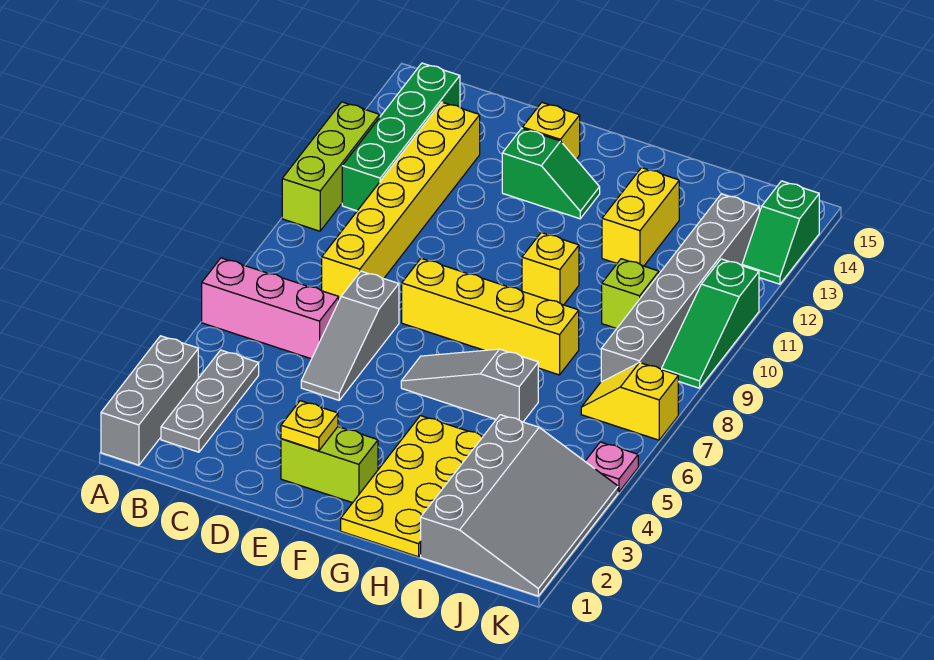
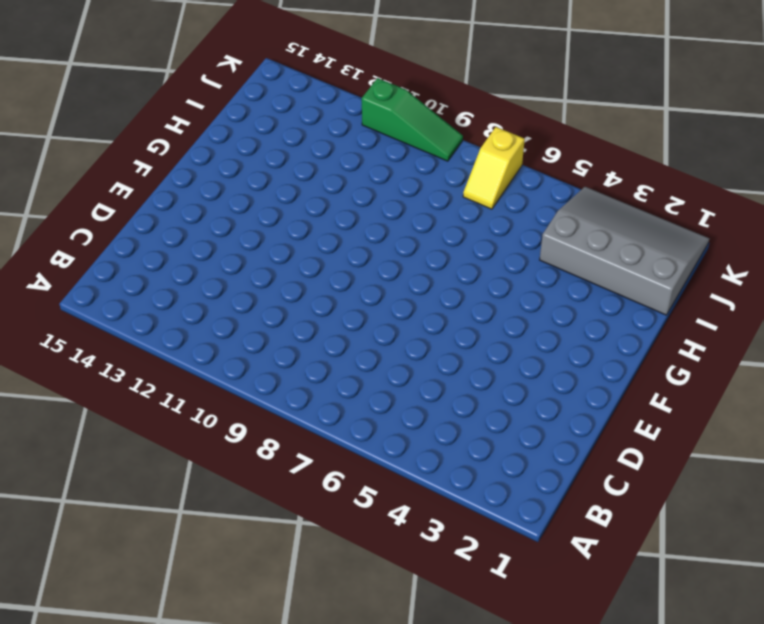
none -> grey 1x3 brick [101,336,198,465]
none -> pink 1x3 brick [202,258,339,359]
none -> lime 1x3 brick [282,102,380,231]

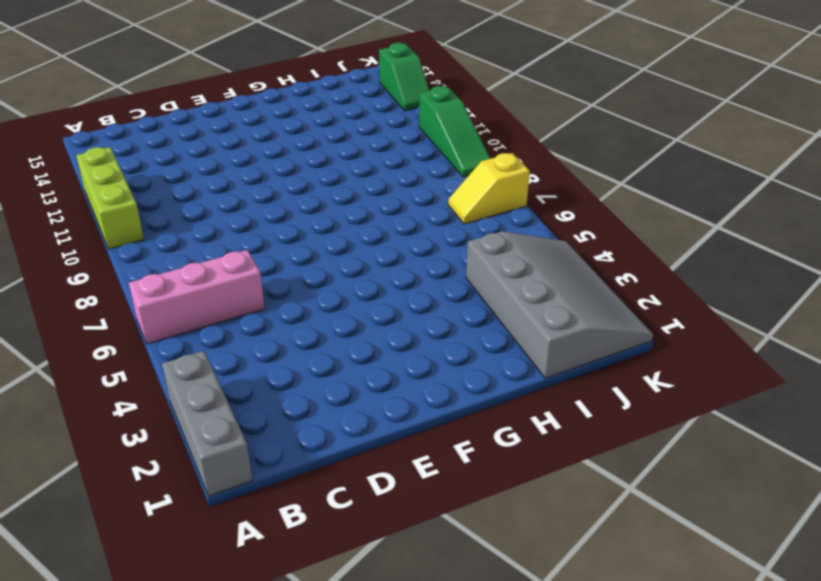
none -> grey 1x3 plate [161,350,259,452]
none -> green 1x4 brick [342,63,460,211]
none -> yellow 1x6 brick [322,102,480,300]

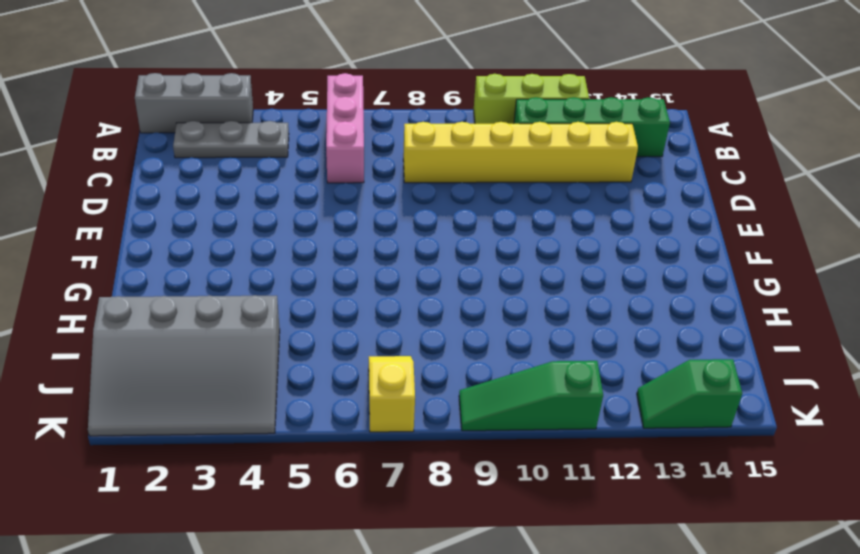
none -> grey 1x3 slope [301,271,399,400]
none -> lime 1x2 brick [281,427,378,503]
none -> yellow 1x4 brick [402,258,579,375]

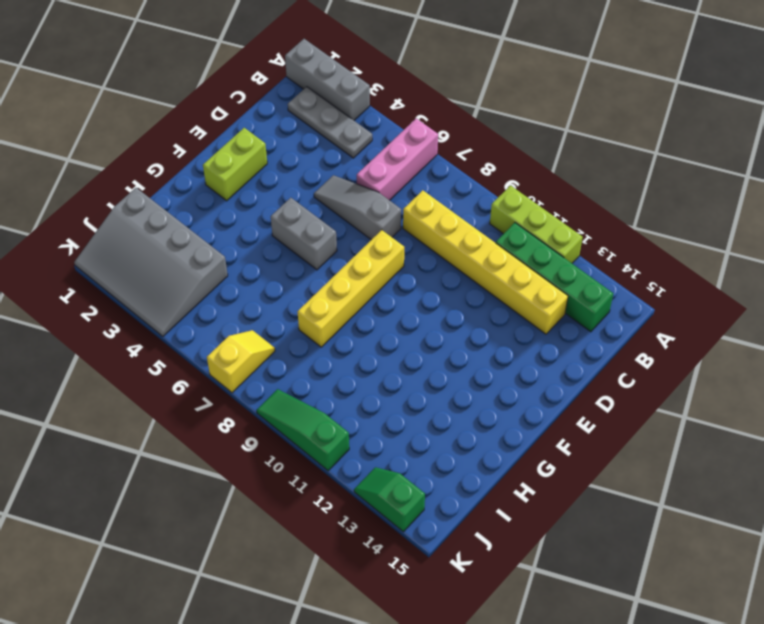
grey 1x2 brick [271,198,337,270] -> grey 1x3 slope [401,349,538,422]
none -> green 1x2 slope [502,128,600,219]
none -> yellow 1x1 brick [523,103,580,159]
none -> yellow 2x4 plate [341,416,483,557]

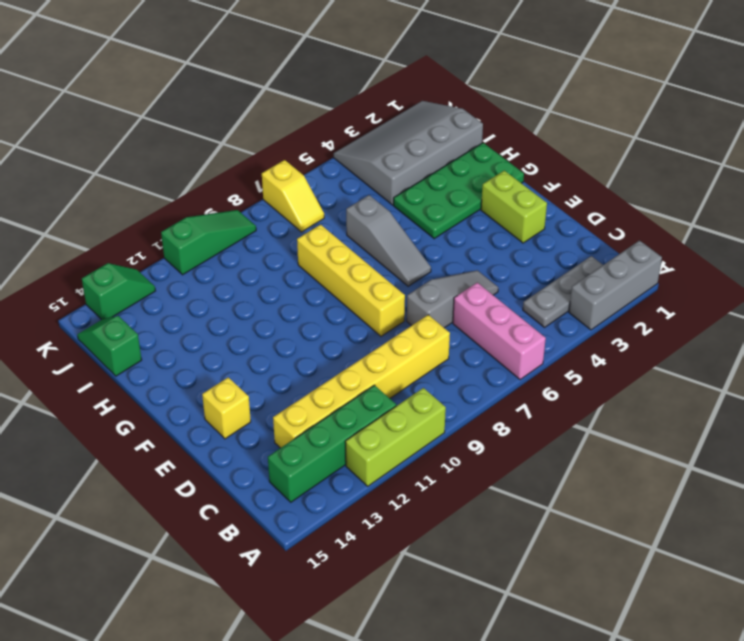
green 2x4 plate [394,143,524,239] -> yellow 2x4 plate [341,416,483,557]
green 1x2 slope [77,316,142,376] -> green 1x2 slope moved to [502,128,600,219]
none -> yellow 1x1 brick [522,232,579,305]
none -> yellow 1x2 brick [602,168,679,266]
none -> lime 1x1 brick [602,259,659,329]

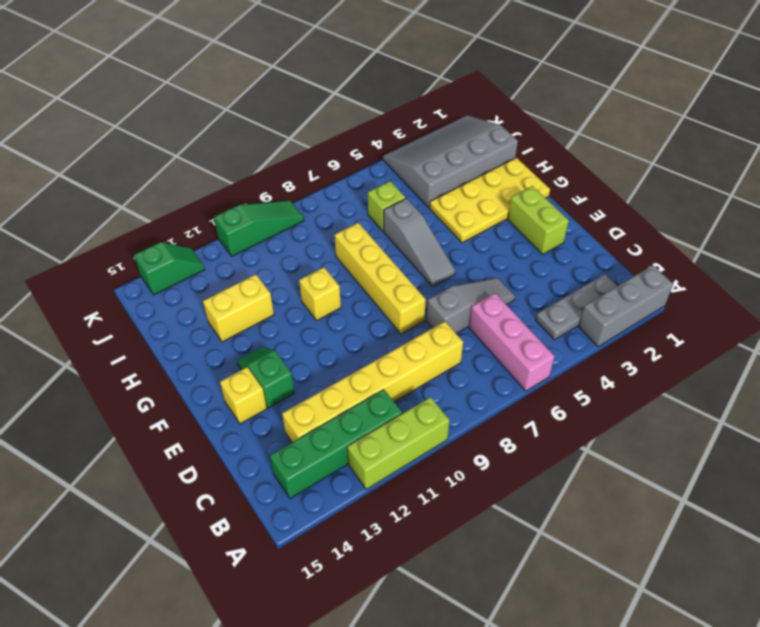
lime 1x1 brick [368,181,406,231] -> lime 1x1 brick moved to [602,259,659,329]
none -> yellow 1x2 slope [581,362,678,440]
none -> grey 1x6 brick [601,194,759,382]
none -> pink 1x1 plate [585,442,638,492]

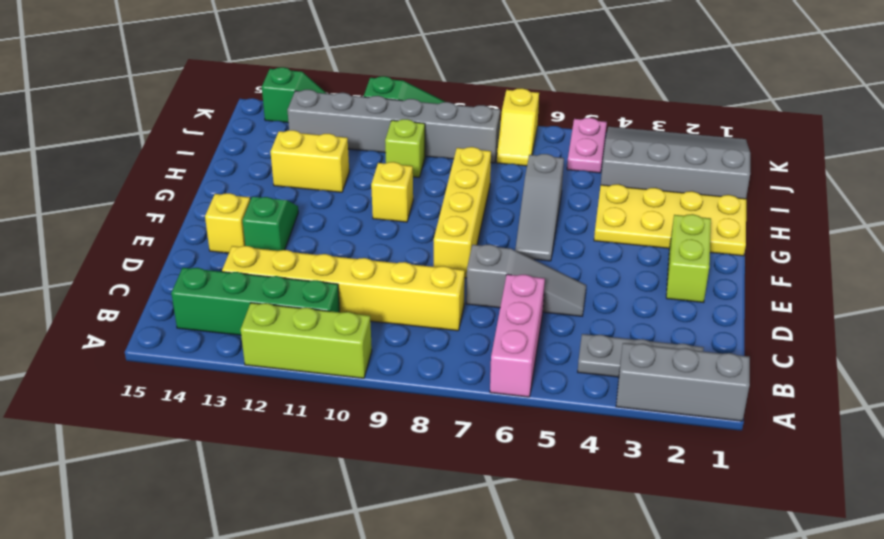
pink 1x2 plate [567,118,607,173] -> pink 1x1 plate [585,442,638,492]
none -> yellow 1x1 plate [281,401,338,451]

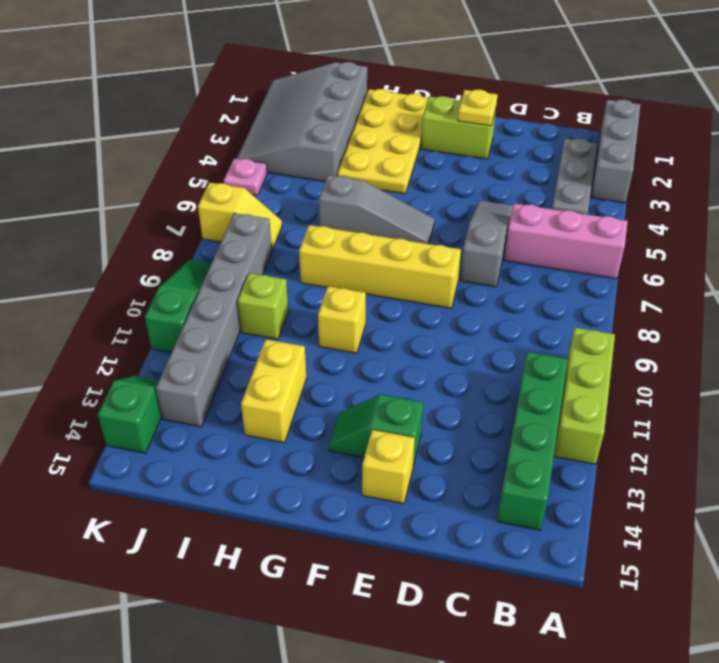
none -> yellow 1x6 brick [322,102,480,300]

